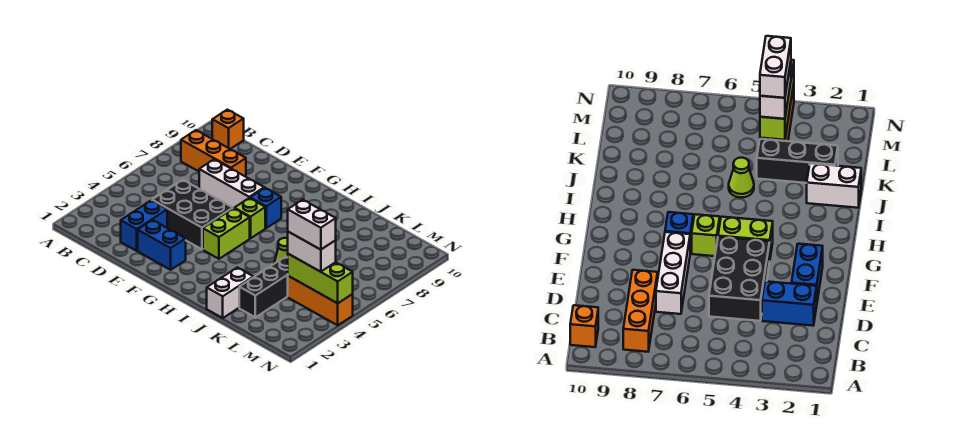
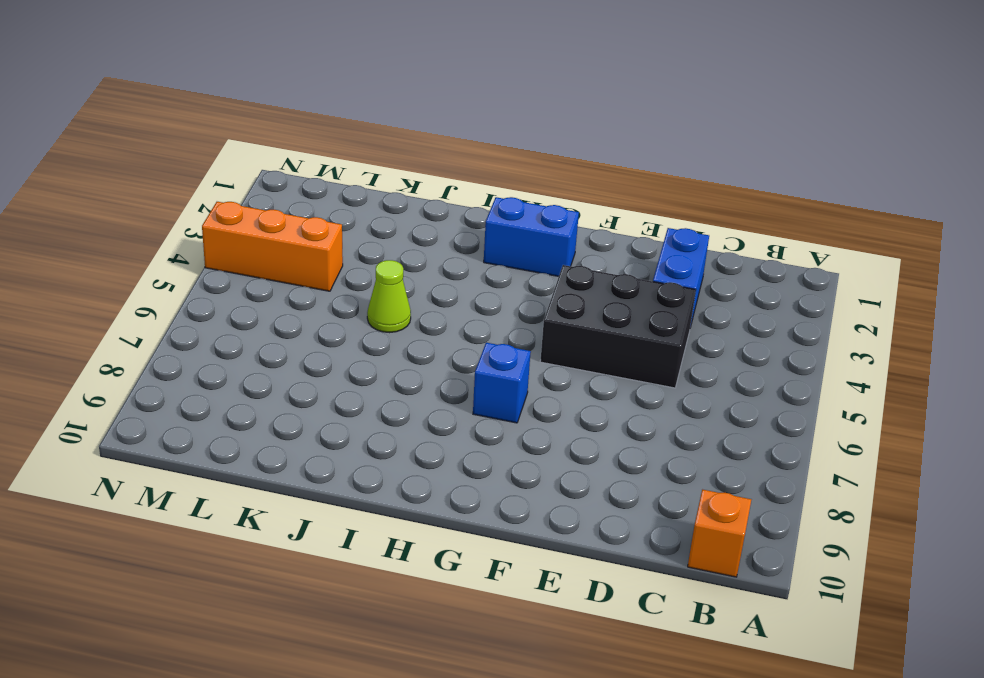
blue 1x2 brick [484,197,579,276] -> blue 1x2 brick moved to [138,220,186,270]
none -> orange 1x3 brick [181,130,246,177]
none -> white 1x3 brick [199,159,264,208]
none -> lime 1x2 brick [203,208,250,259]

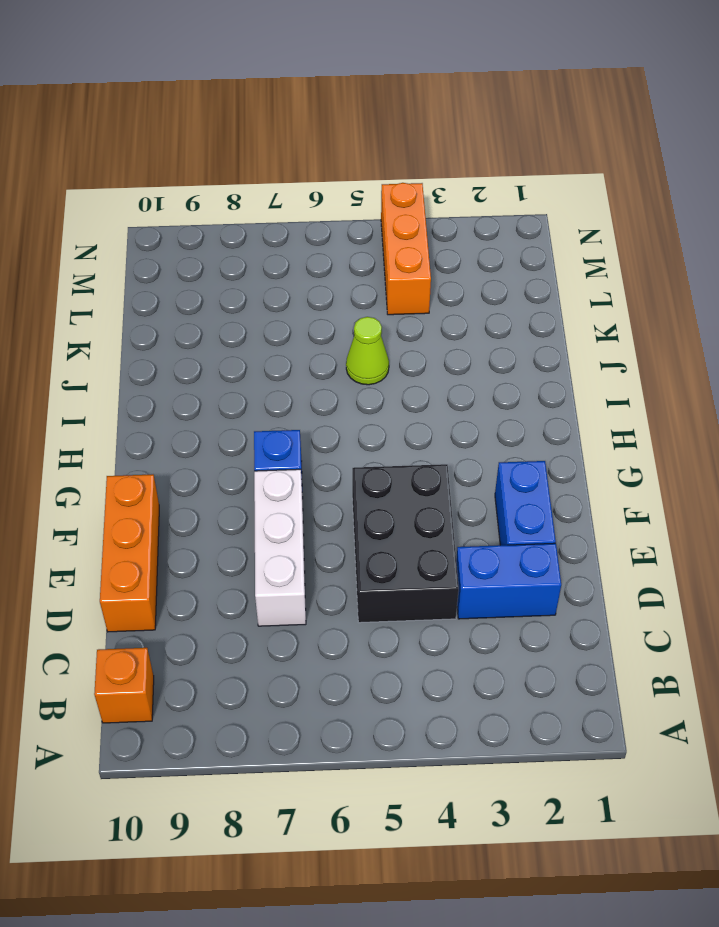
orange 1x3 brick [100,474,159,632] -> orange 1x3 brick moved to [181,130,246,177]
none -> lime 1x2 brick [203,208,250,259]
none -> lime 1x1 brick [234,198,265,238]
none -> white 1x2 brick [207,267,253,318]

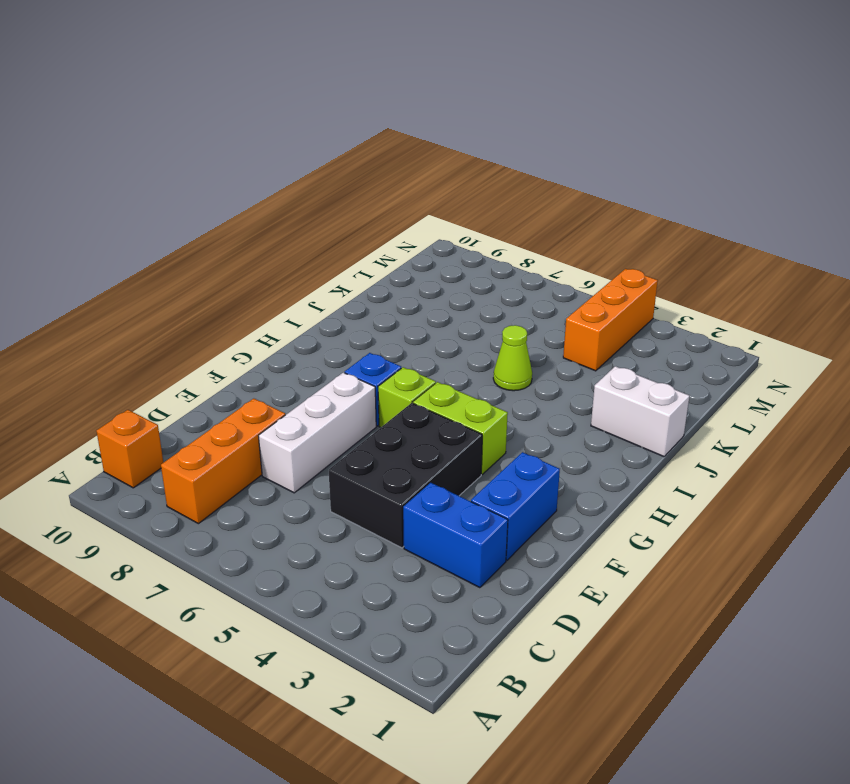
none -> black 1x3 brick [239,257,288,317]
none -> lime 1x3 brick [287,254,353,303]
none -> white 1x2 brick [288,232,336,272]

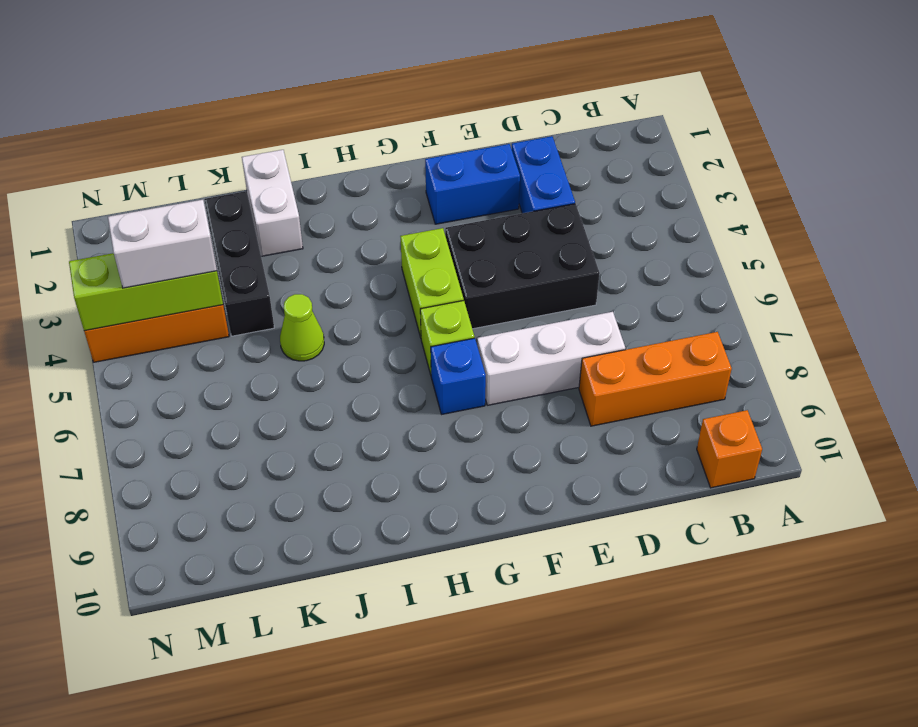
none -> white 1x2 brick [288,200,336,250]

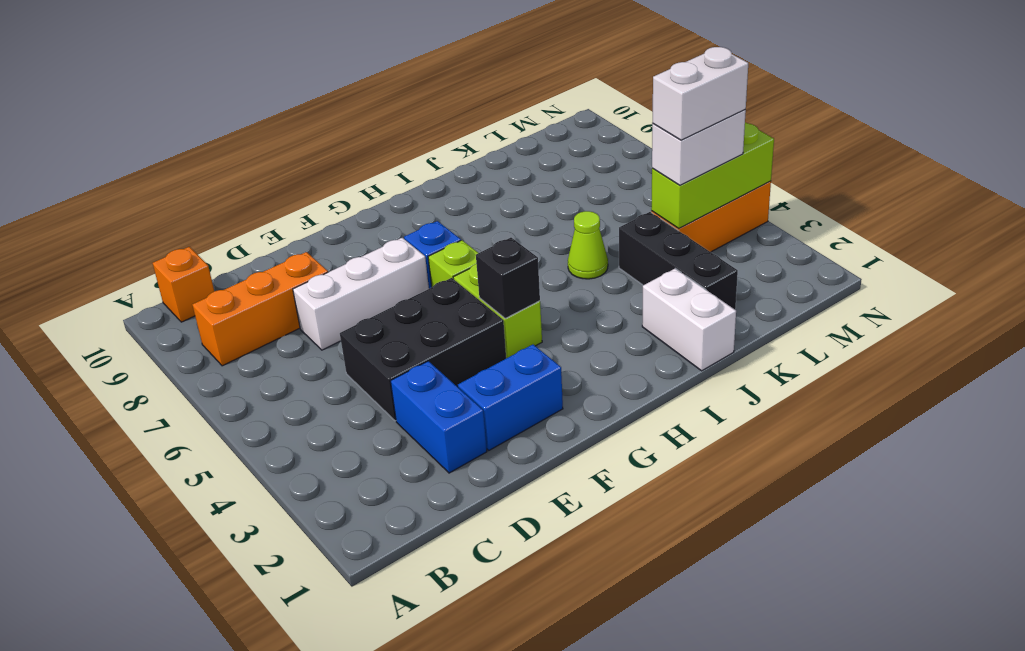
black 1x1 brick [476,238,540,318] -> none

